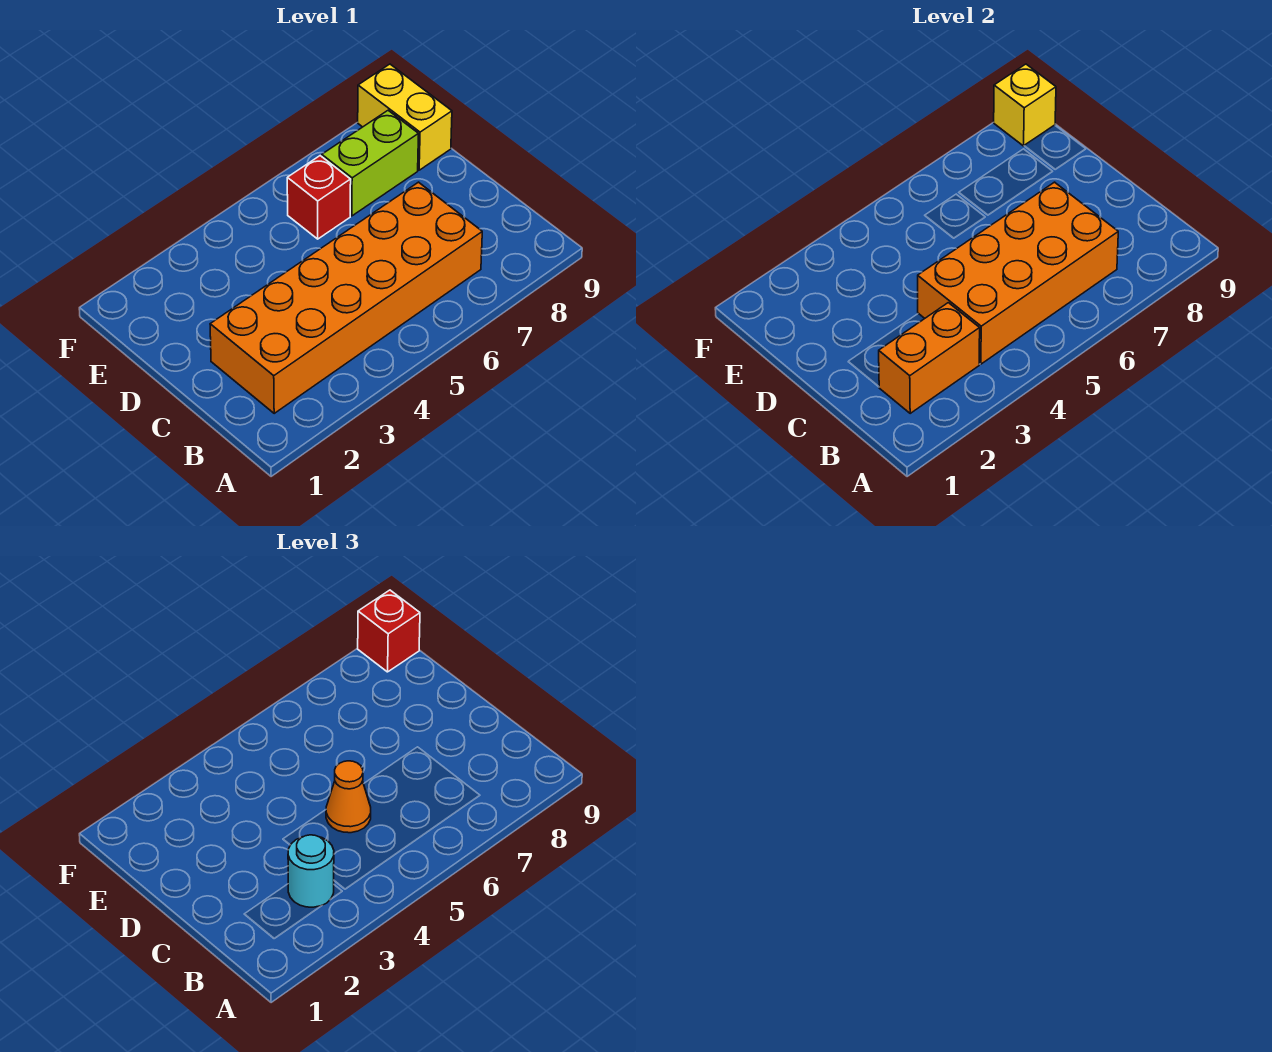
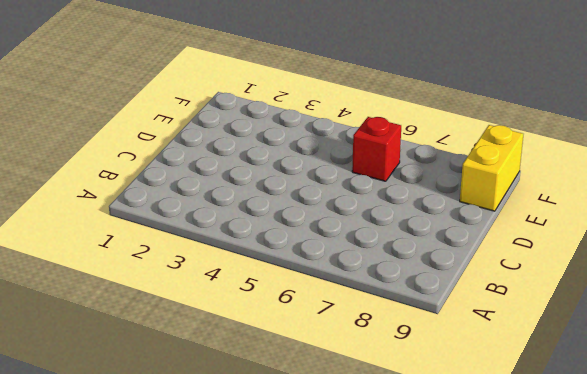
none -> orange 2x6 brick [210,182,482,413]
none -> lime 1x2 brick [322,110,418,216]

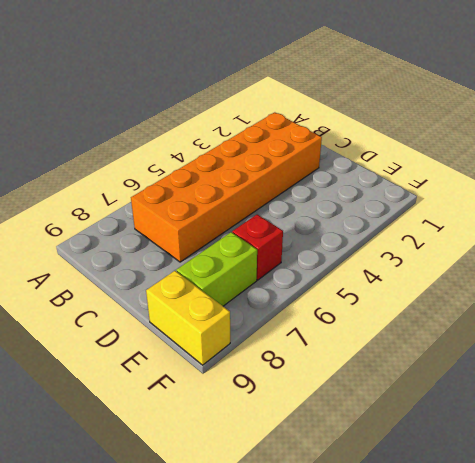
none -> orange 1x2 brick [879,303,980,413]
none -> orange 2x4 brick [918,182,1118,364]

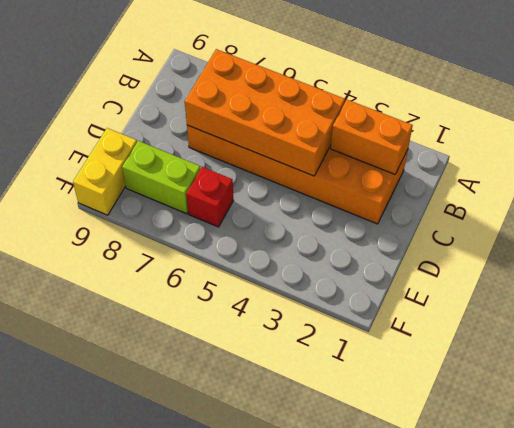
none -> yellow 1x1 brick [994,64,1056,146]
none -> cyan 1x1 round brick [288,835,334,907]

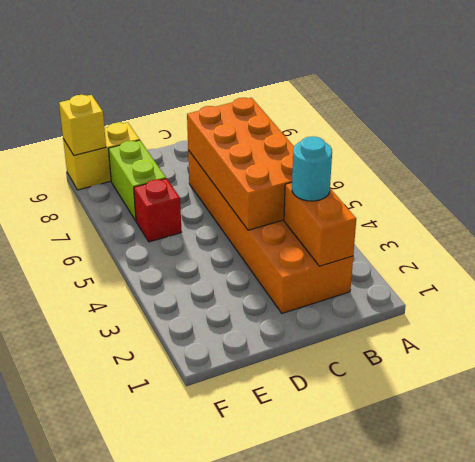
none -> orange 1x1 cone [326,761,371,833]
none -> red 1x1 brick [358,590,420,672]

